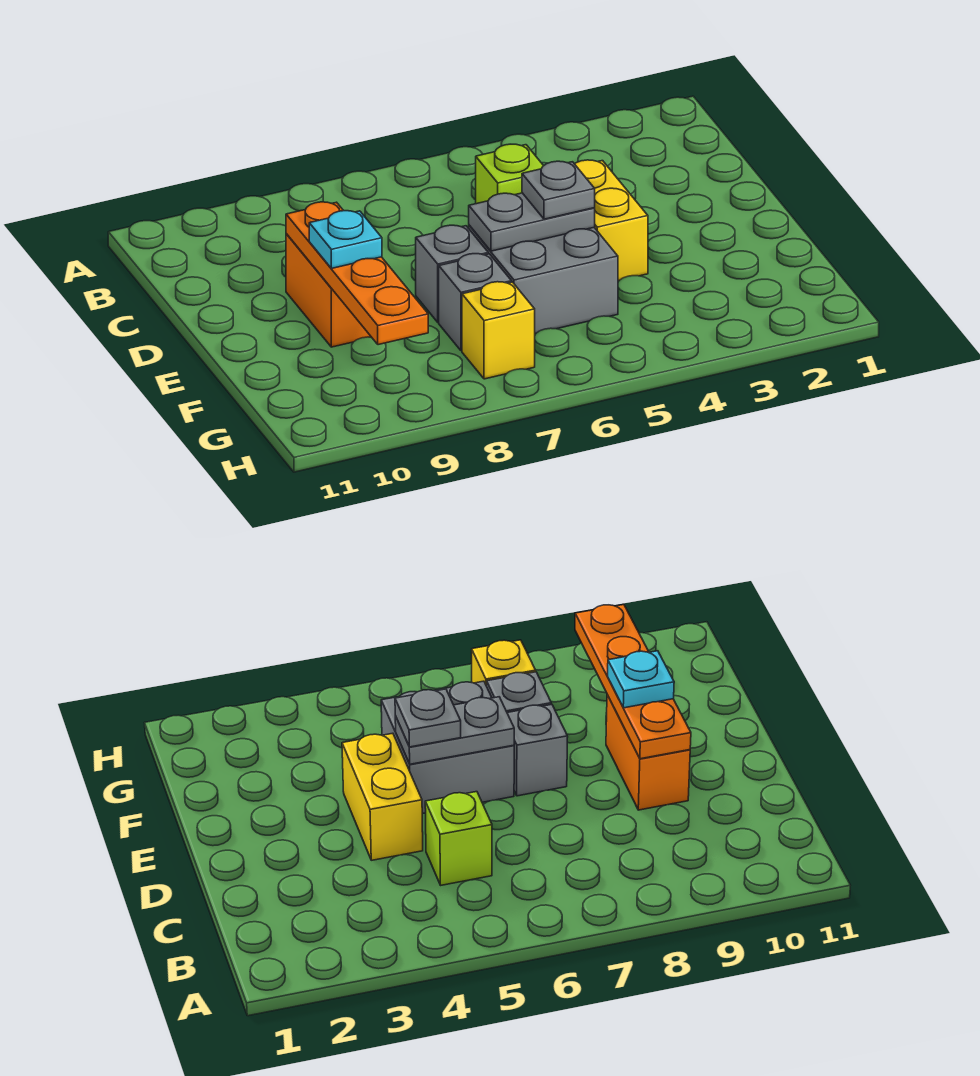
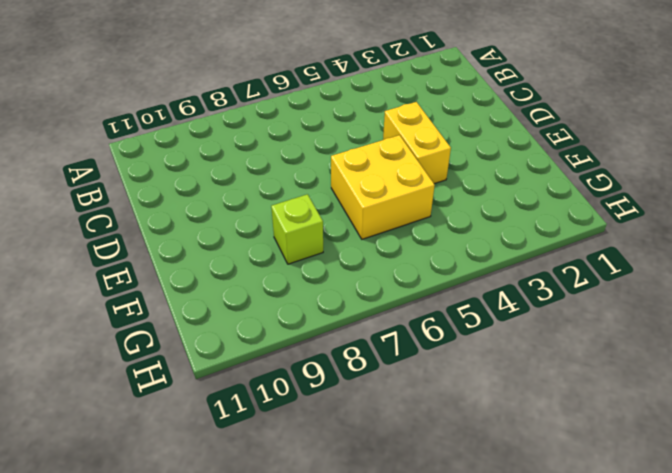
yellow 2x2 brick [331,135,435,239] -> grey 2x2 brick [469,225,618,334]
lime 1x1 brick [271,194,323,264] -> lime 1x1 brick moved to [476,144,543,204]
none -> orange 1x2 brick [286,234,371,347]
none -> grey 1x1 brick [416,225,488,322]

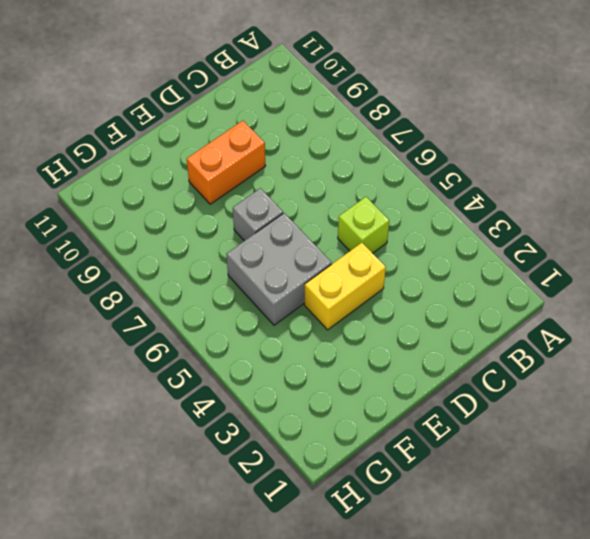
none -> grey 1x1 brick [439,254,512,351]
none -> yellow 1x1 brick [462,282,535,379]

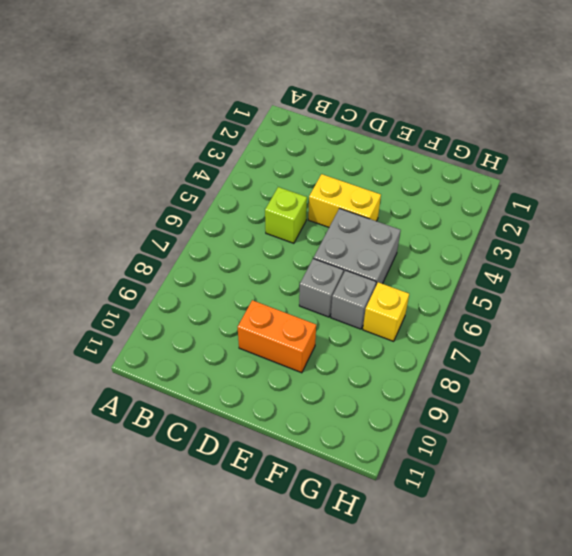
none -> orange 1x4 plate [286,202,428,345]
none -> grey 1x2 plate [469,193,595,251]

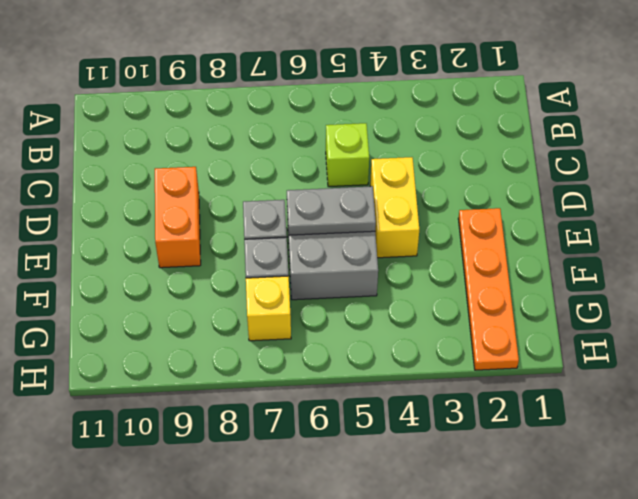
orange 1x4 plate [458,208,519,370] -> orange 1x4 plate moved to [286,202,428,345]
none -> grey 1x1 plate [522,161,595,219]
none -> cyan 1x1 plate [309,211,382,268]

